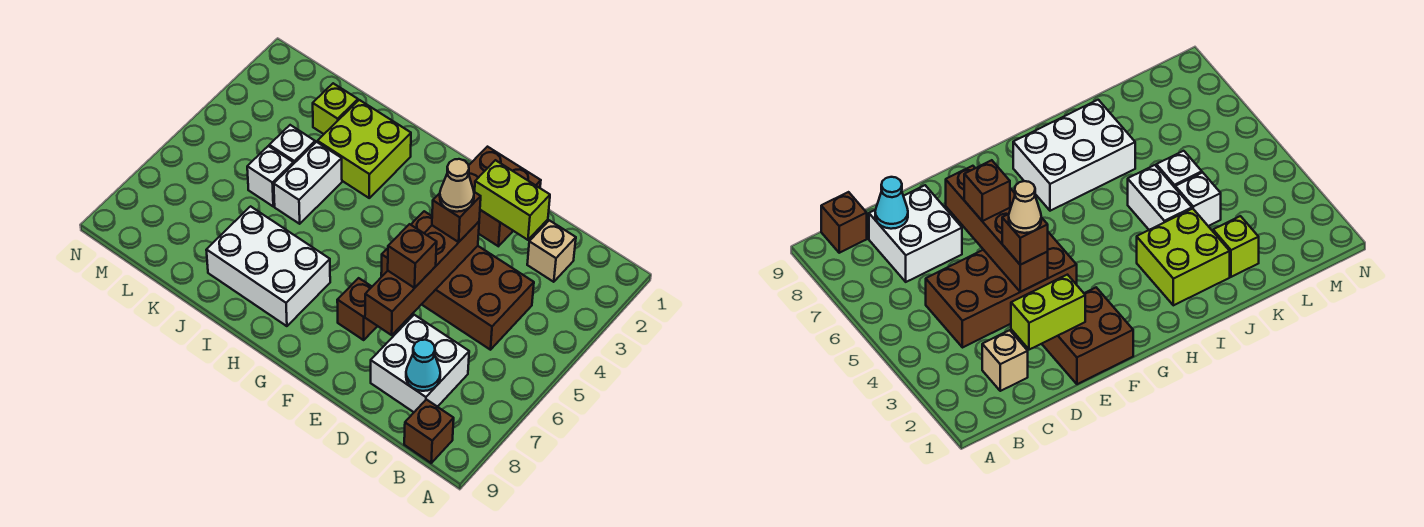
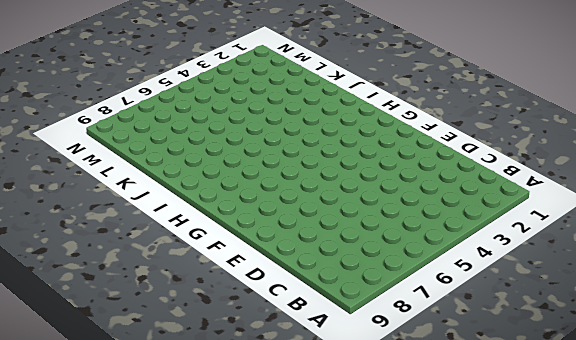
none -> brown 1x1 brick [404,399,454,463]
none -> tan 1x1 brick [527,220,576,282]
none -> brown 2x4 brick [381,211,534,350]

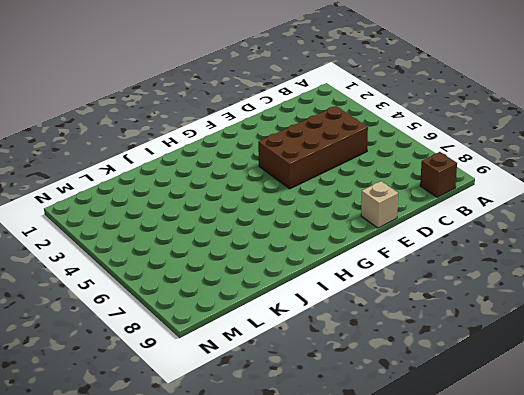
tan 1x1 brick [361,181,398,228] -> tan 1x1 brick moved to [527,220,576,282]
none -> white 2x2 brick [371,315,469,412]
none -> brown 2x2 brick [469,147,541,246]
none -> brown 1x1 brick [337,278,377,340]

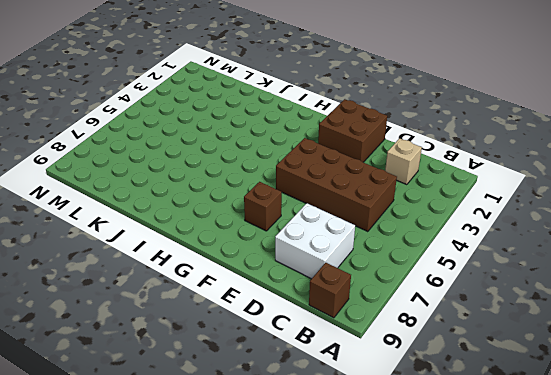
none -> white 2x3 brick [206,206,330,326]
none -> lime 2x2 brick [317,100,411,198]
none -> white 1x2 brick [274,142,342,224]

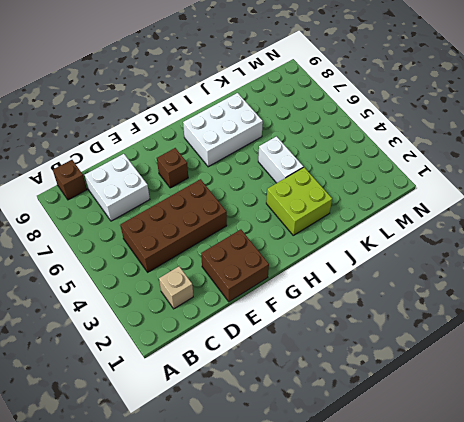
none -> lime 1x1 brick [313,83,358,134]
none -> white 1x1 brick [269,125,315,164]
none -> white 1x1 brick [247,146,293,206]

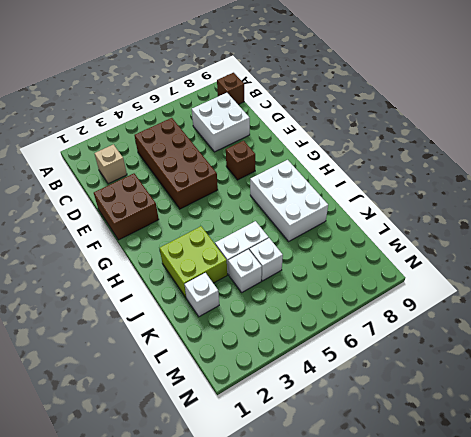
white 1x1 brick [185,273,219,317] -> lime 1x1 brick [313,83,358,134]
none -> cyan 1x1 cone [406,340,440,391]
none -> lime 1x2 brick [475,160,550,240]
none -> brown 1x4 brick [365,222,479,335]

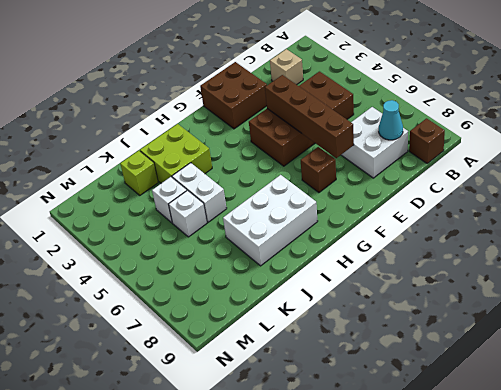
none -> lime 1x2 brick [475,160,550,240]
none -> brown 1x1 brick [432,192,481,242]
none -> brown 1x1 brick [388,224,437,288]

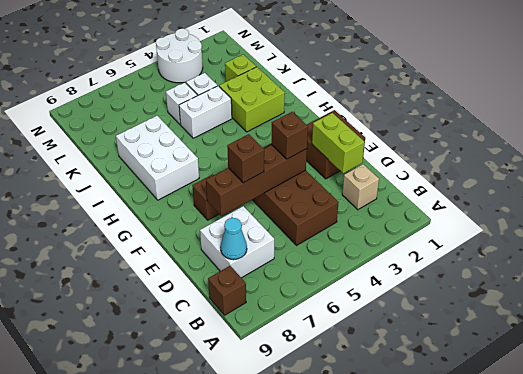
white 2x2 round brick [156,29,203,83] -> none
none -> tan 1x1 cone [440,159,474,212]

